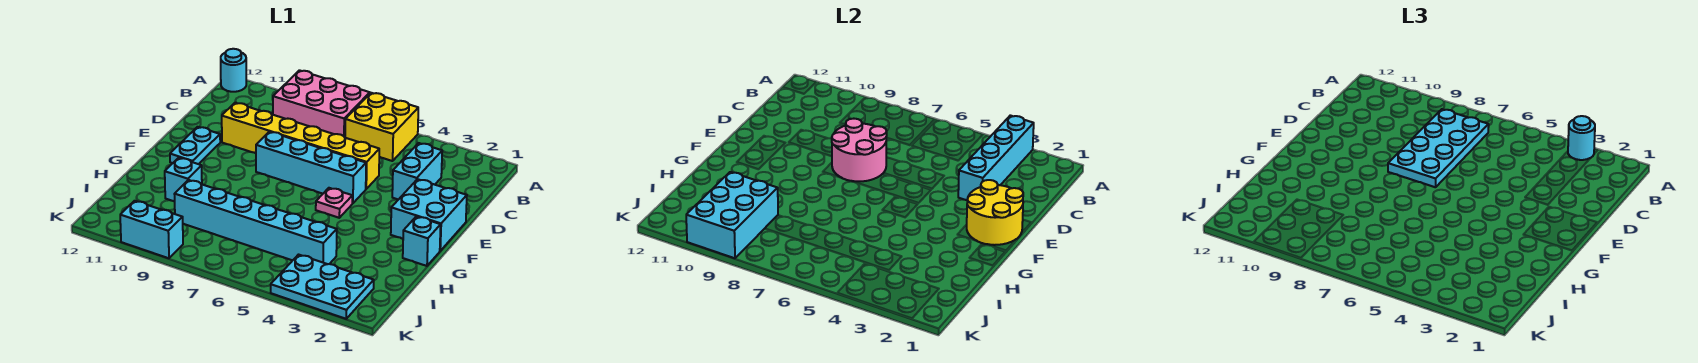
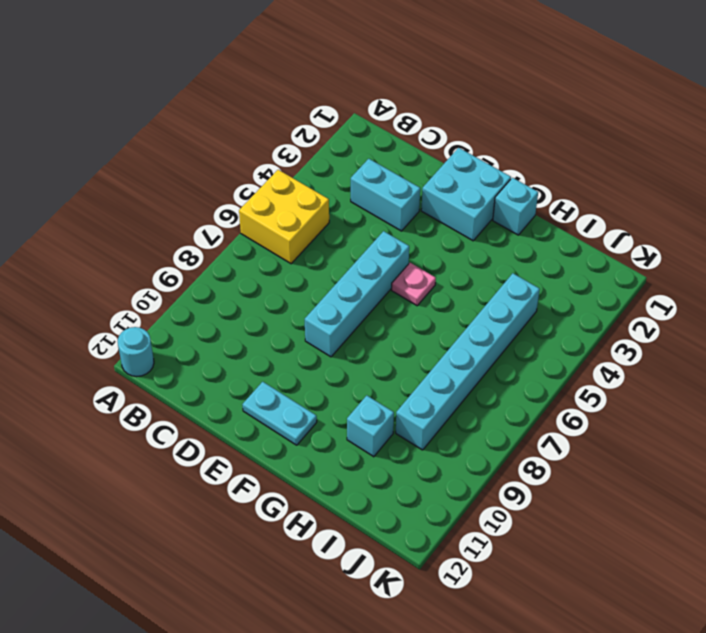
none -> pink 2x3 brick [273,70,370,137]
none -> yellow 1x6 brick [222,103,379,189]
none -> cyan 2x3 plate [271,255,374,319]

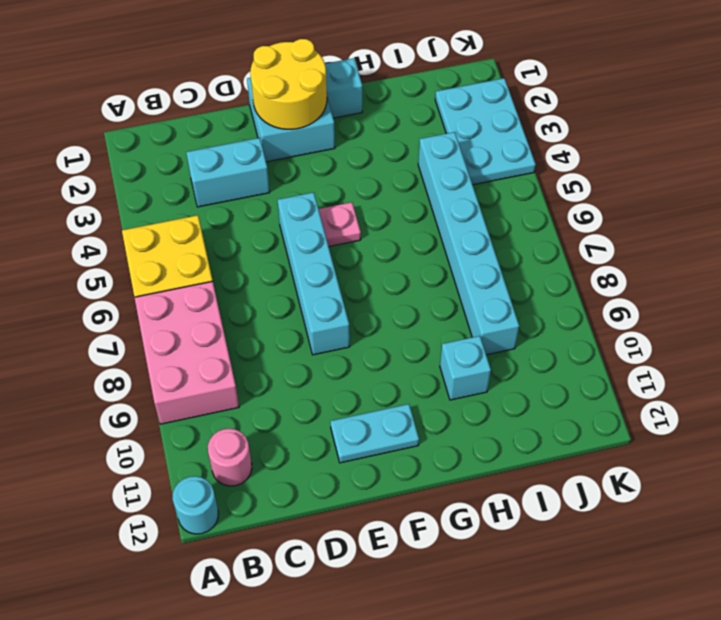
pink 1x1 round brick [208,429,252,486] -> none
none -> yellow 1x6 brick [222,103,379,189]
none -> cyan 1x2 brick [120,201,183,258]
none -> cyan 1x4 brick [958,115,1034,200]

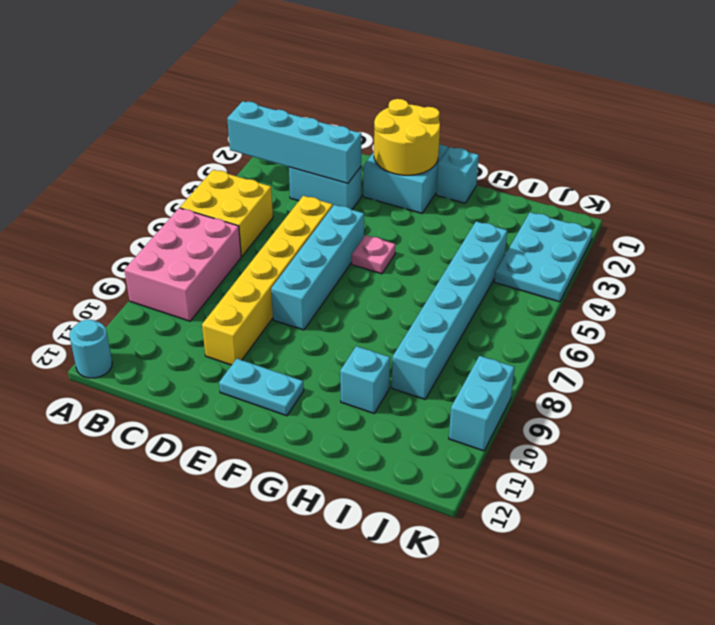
none -> pink 2x2 round brick [832,119,887,181]
none -> cyan 2x3 brick [686,172,778,258]
none -> cyan 1x1 round brick [1568,116,1595,160]

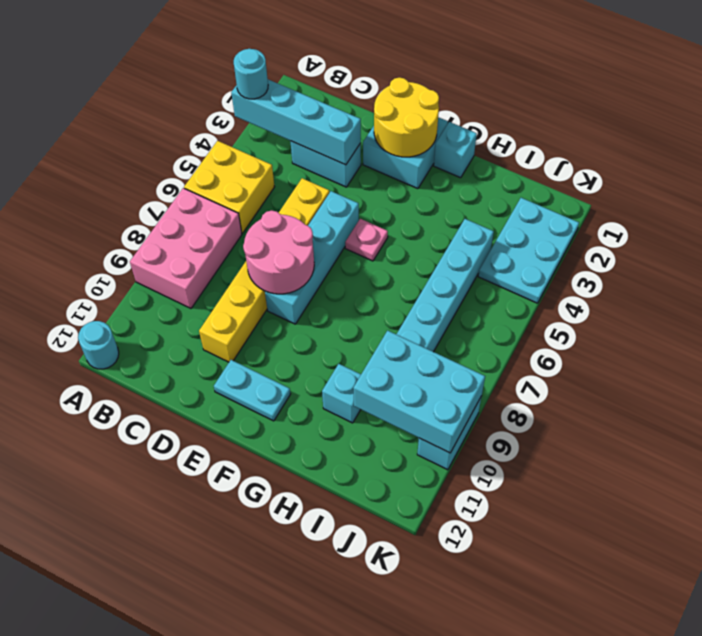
none -> cyan 2x4 plate [1388,109,1489,187]

